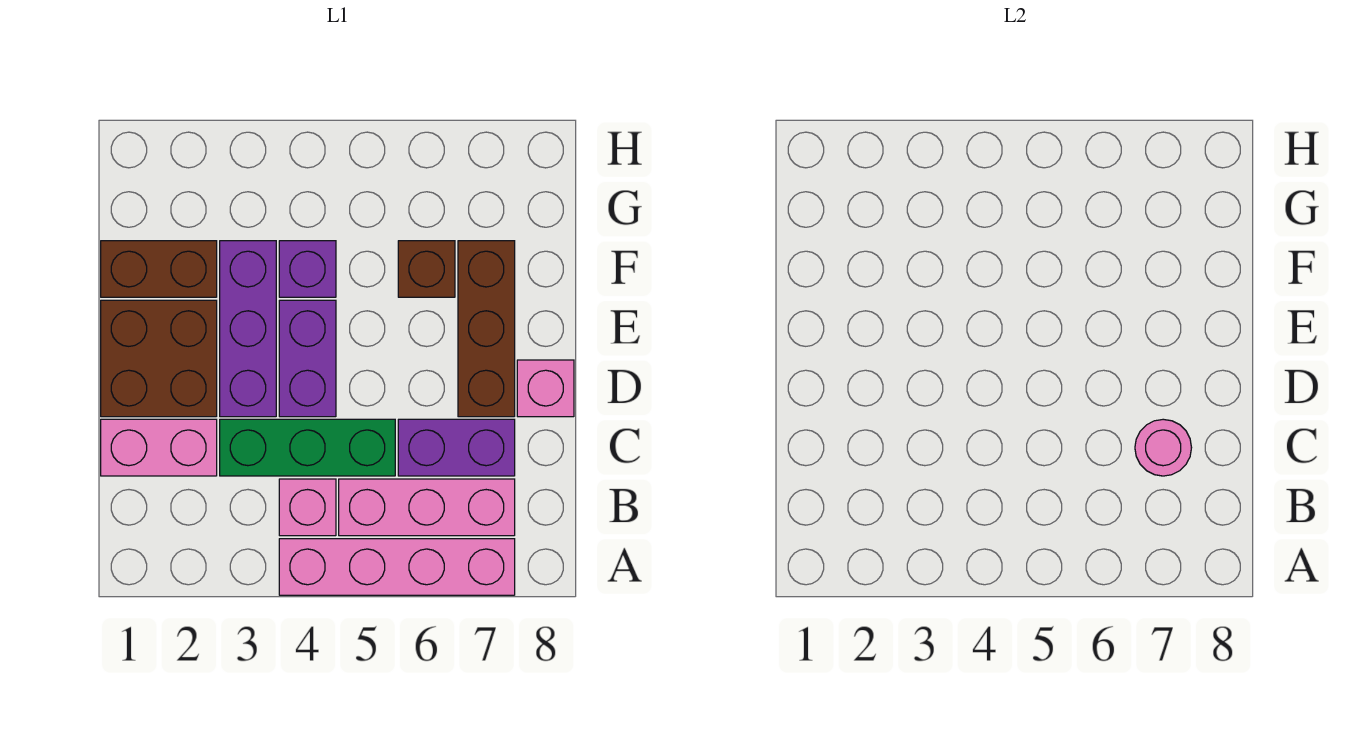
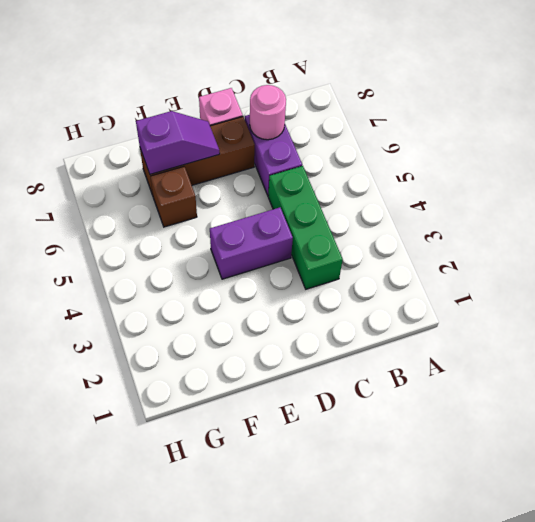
purple 1x2 slope [136,111,220,174] -> none
none -> pink 1x4 brick [279,539,515,595]
none -> pink 1x1 brick [279,479,336,536]
none -> pink 1x3 brick [339,479,515,536]

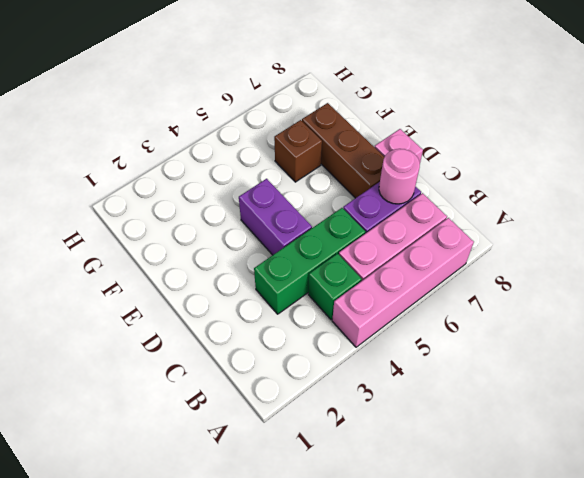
green 1x1 brick [308,254,362,320] -> pink 1x1 brick [279,479,336,536]
none -> pink 1x2 brick [101,419,217,476]
none -> brown 2x2 brick [101,300,217,417]
none -> purple 1x3 brick [220,241,276,417]

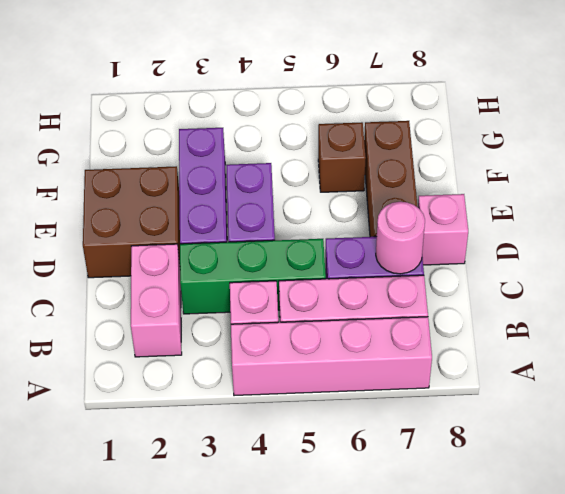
pink 1x2 brick [131,244,182,357] -> pink 1x2 brick turned to [101,419,217,476]
none -> brown 1x2 brick [101,241,217,297]
none -> purple 1x1 brick [279,241,336,297]

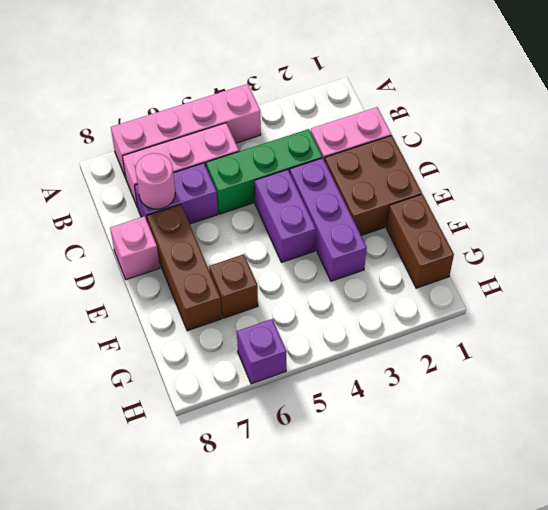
brown 1x2 brick [386,194,454,288] -> brown 1x2 brick turned to [101,241,217,297]
purple 1x1 brick [237,319,287,384] -> purple 1x1 brick moved to [279,241,336,297]
none -> pink 1x1 brick [279,479,336,536]

